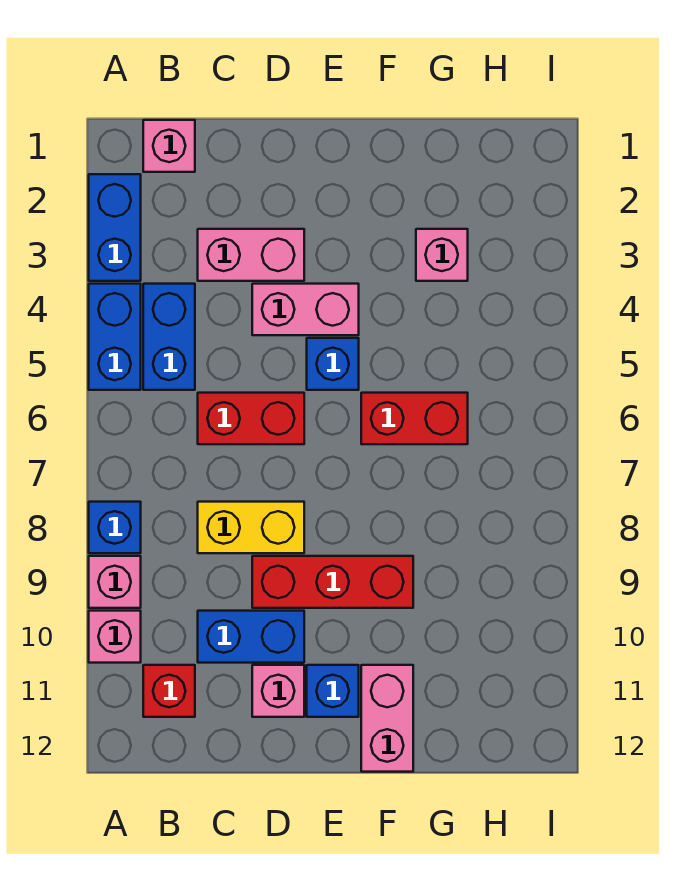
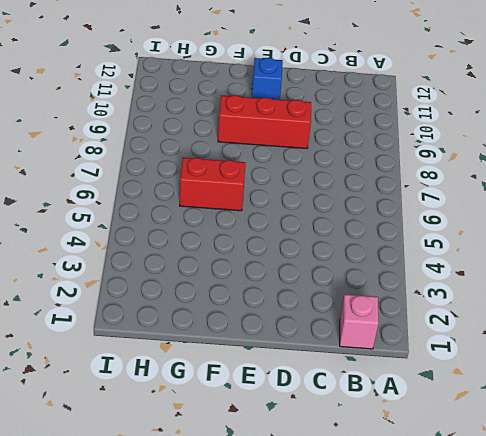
none -> blue 1x2 brick [89,174,141,281]
none -> blue 1x2 brick [89,284,141,390]
none -> blue 1x1 brick [89,502,141,553]

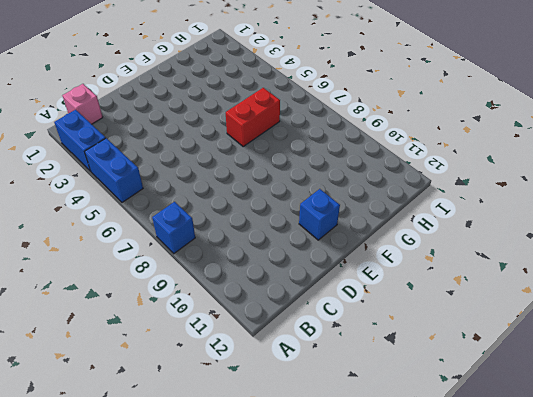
none -> pink 1x1 brick [89,556,141,608]
none -> pink 1x1 brick [89,611,141,663]
none -> blue 1x2 brick [143,284,195,390]

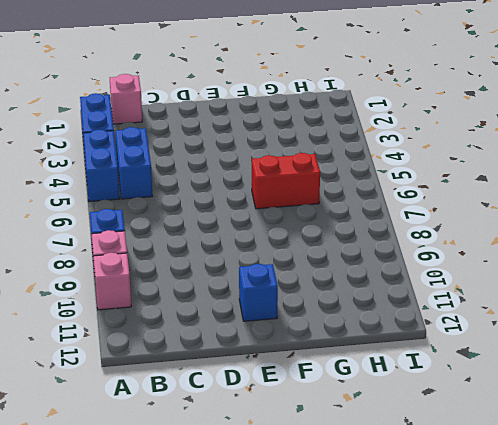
none -> red 1x1 brick [143,665,195,717]
none -> pink 1x2 brick [198,229,304,281]
none -> red 1x2 brick [198,393,304,444]

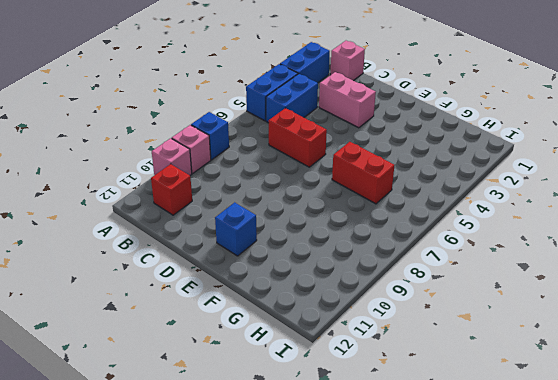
none -> yellow 1x2 brick [198,502,304,553]
none -> blue 1x2 brick [198,611,304,663]
none -> pink 1x2 brick [252,284,359,335]

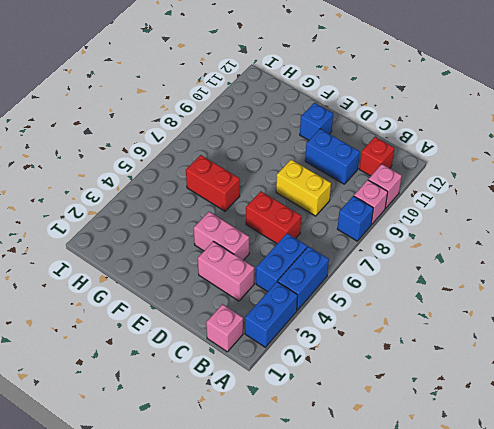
none -> red 1x3 brick [252,556,413,608]
none -> pink 1x1 brick [252,665,304,717]
none -> blue 1x1 brick [307,338,359,390]

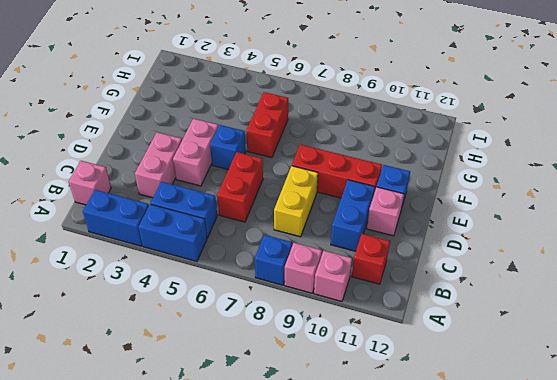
red 1x3 brick [292,145,382,198] -> red 1x3 brick turned to [252,556,413,608]
none -> pink 1x2 brick [361,665,413,772]
none -> pink 1x1 brick [416,229,468,281]

